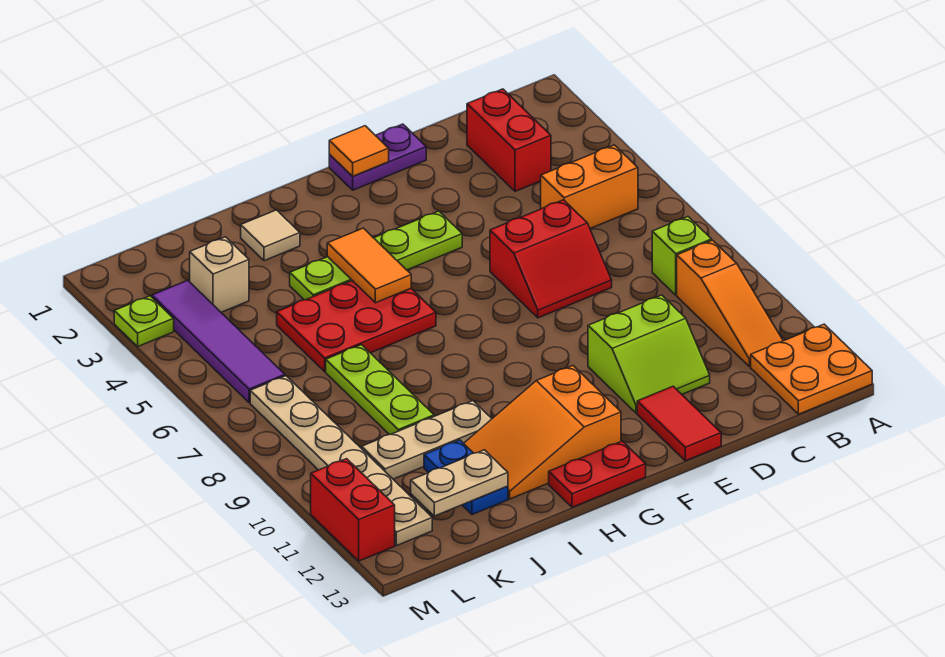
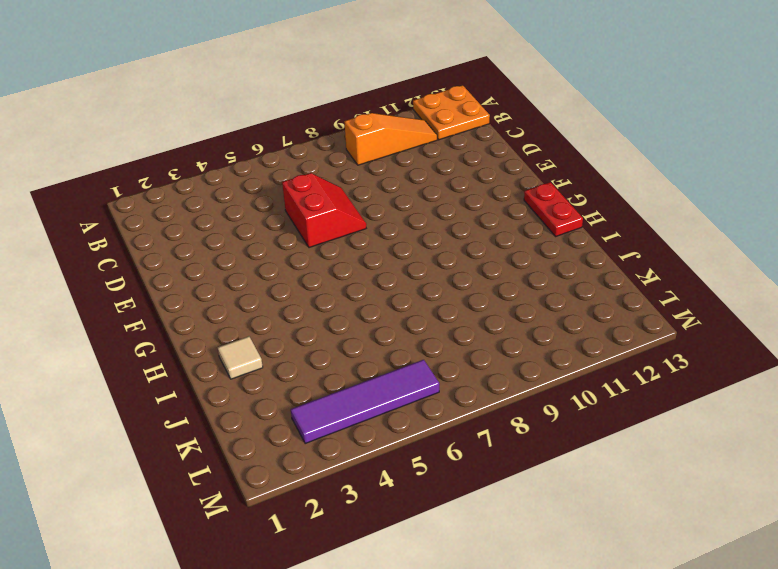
none -> orange 1x2 brick [541,145,638,228]
none -> lime 1x1 brick [652,217,712,295]
none -> red 1x2 brick [467,89,551,191]

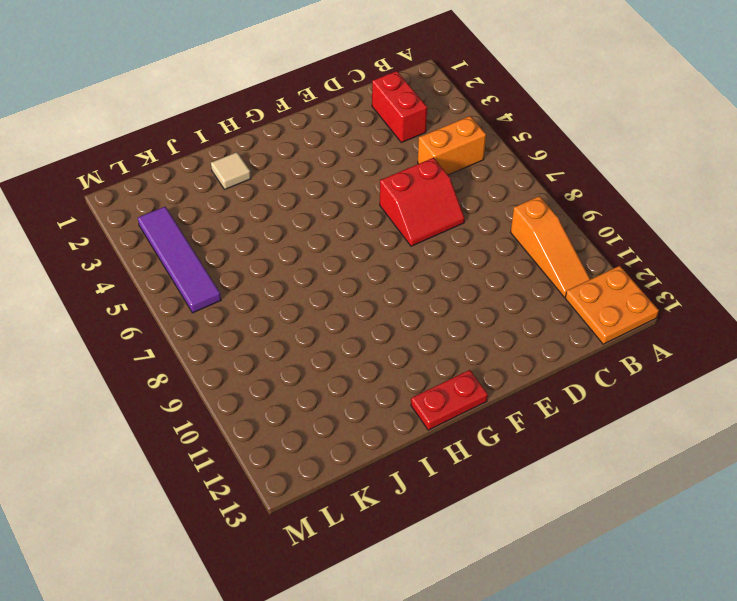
none -> lime 1x1 brick [652,217,712,295]
none -> lime 2x2 slope [588,295,710,413]
none -> purple 1x2 plate [329,124,426,190]

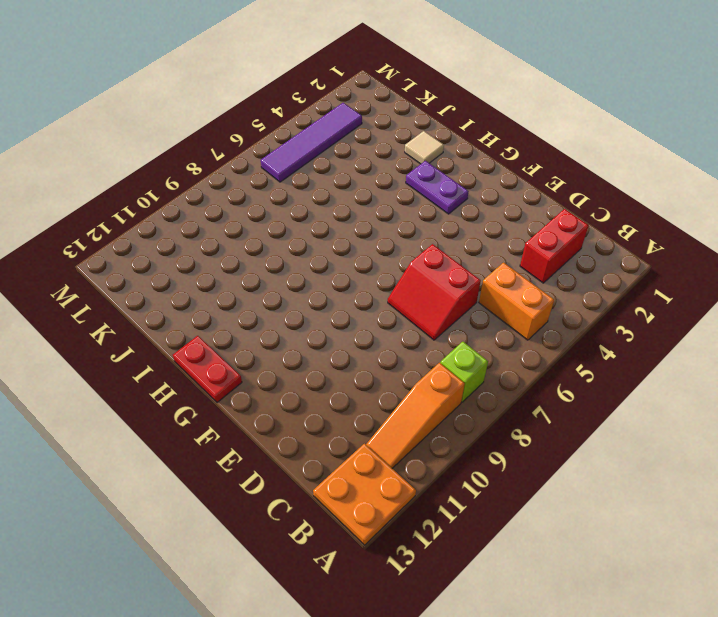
purple 1x2 plate [406,161,469,214] -> purple 1x2 plate moved to [329,124,426,190]
none -> lime 2x2 slope [588,295,710,413]
none -> red 1x2 tile [637,386,721,461]
none -> lime 1x4 plate [290,211,462,300]

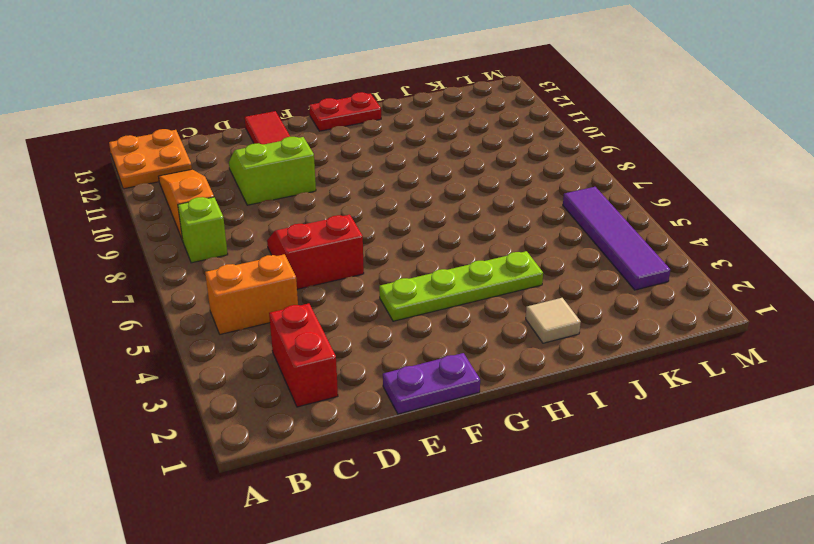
none -> orange 2x3 slope [464,366,621,499]
none -> red 2x3 plate [277,281,436,371]
none -> tan 1x3 plate [362,401,492,479]

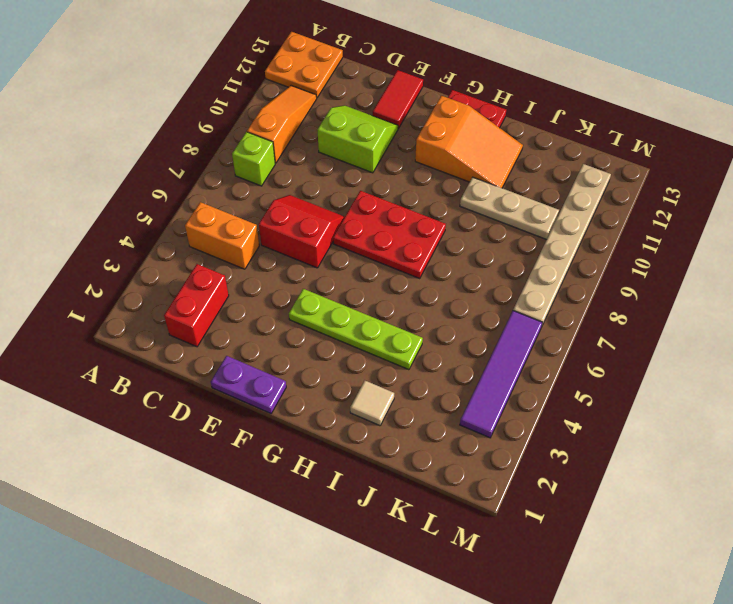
red 2x3 plate [333,191,446,278] -> red 2x3 plate moved to [277,281,436,371]
none -> lime 1x3 plate [326,345,434,435]
none -> blue 1x2 plate [424,440,508,515]
none -> tan 1x1 brick [190,237,249,312]

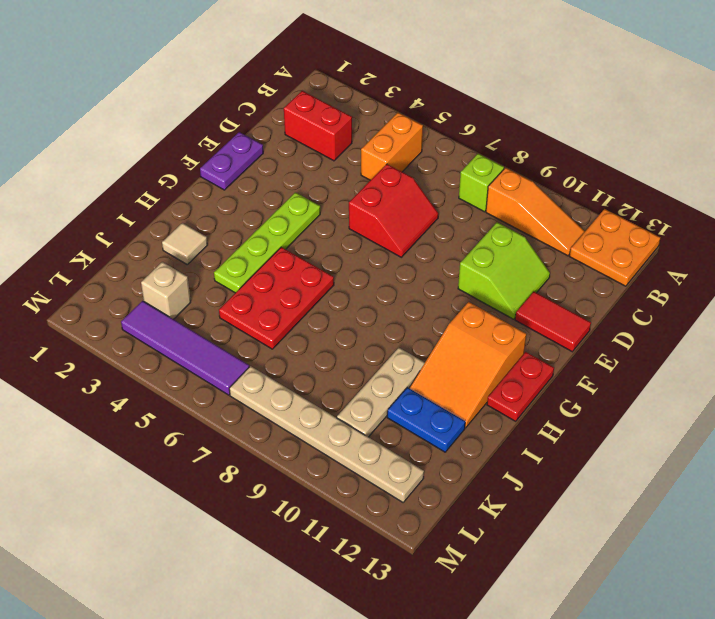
none -> lime 1x3 plate [326,345,434,435]
none -> lime 1x1 plate [114,296,174,346]
none -> red 1x2 brick [311,459,395,561]

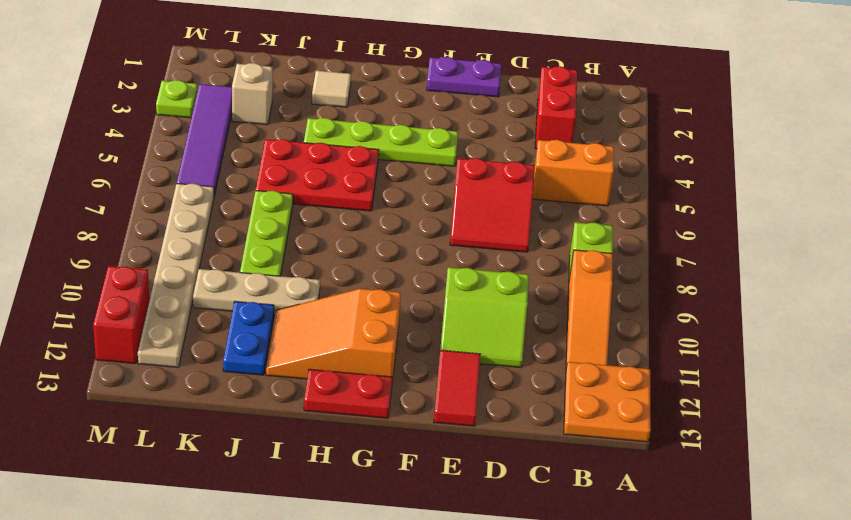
none -> orange 1x1 tile [329,126,389,176]
none -> orange 1x2 tile [327,228,411,303]
none -> tan 1x2 plate [411,450,508,516]

